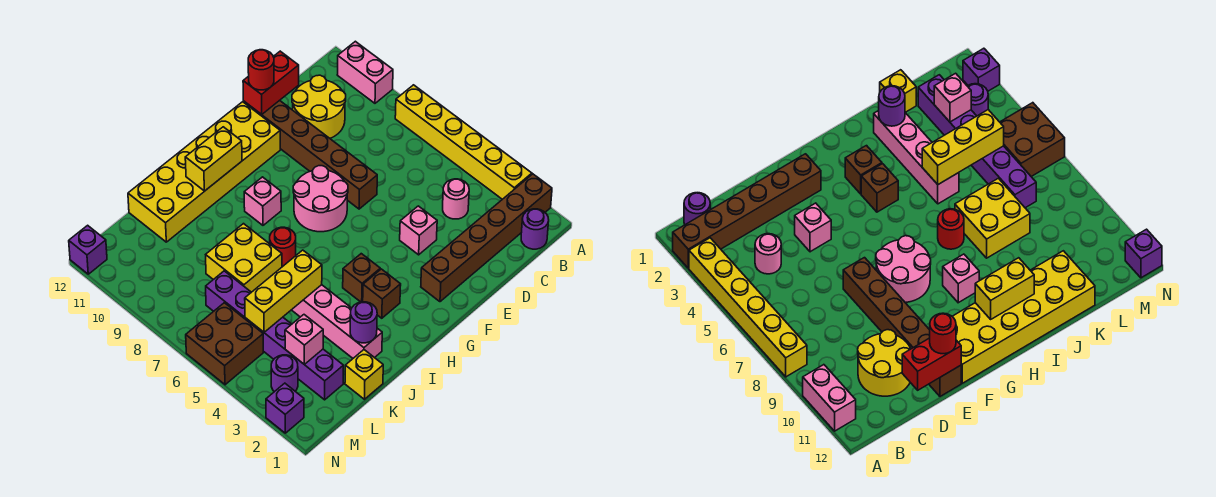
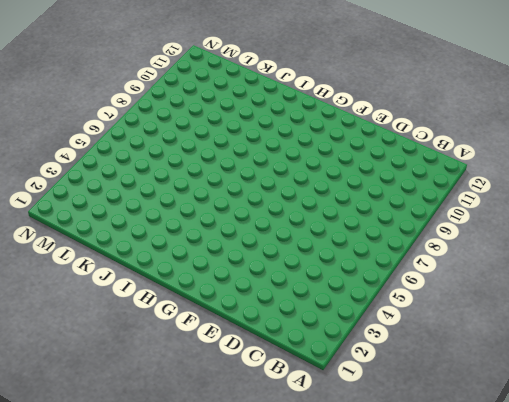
none -> brown 1x6 brick [421,174,552,302]
none -> yellow 1x6 brick [395,85,532,199]
none -> pink 1x2 brick [337,41,393,103]

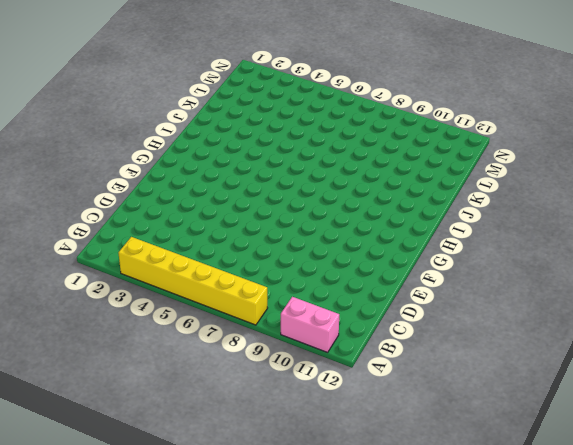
none -> brown 1x6 brick [421,174,552,302]
none -> purple 1x1 round brick [521,209,549,249]
none -> pink 1x1 round brick [443,179,469,219]

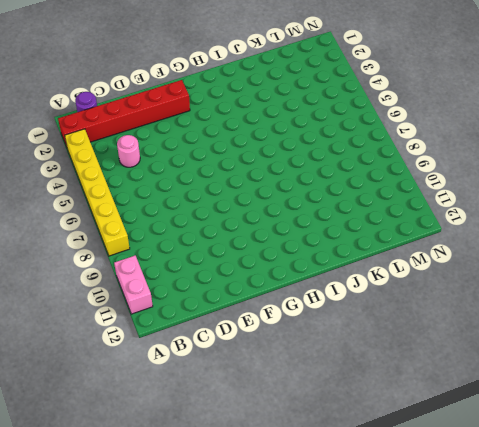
red 1x6 brick [58,80,190,147] -> brown 1x6 brick [421,174,552,302]
none -> yellow 2x2 round brick [292,75,346,138]
none -> pink 1x1 brick [400,206,437,255]
none -> brown 1x6 brick [244,100,377,209]

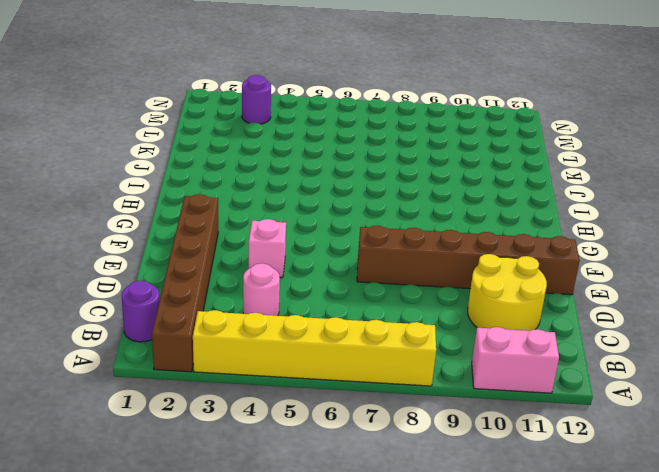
none -> pink 2x2 round brick [293,166,348,232]
none -> yellow 2x6 brick [128,102,280,242]
none -> brown 1x1 brick [363,269,401,318]

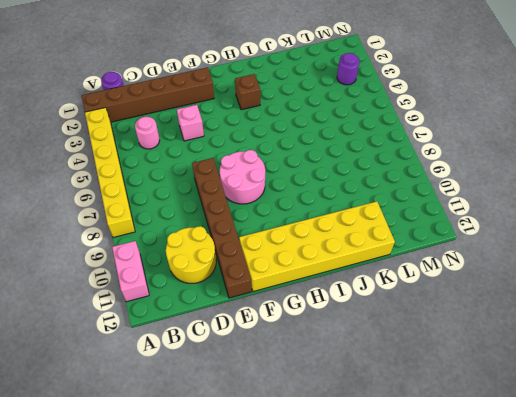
none -> brown 1x1 brick [343,254,380,302]
none -> pink 1x1 brick [244,177,281,225]
none -> red 1x1 round brick [270,227,296,267]

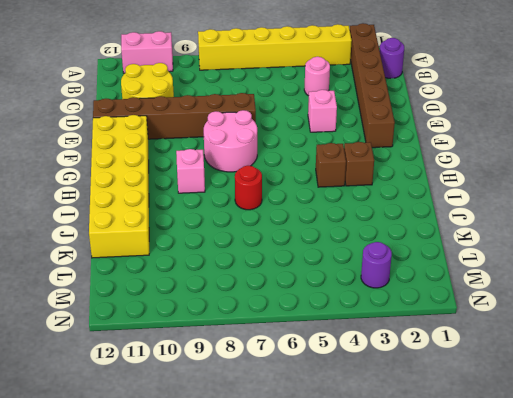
none -> pink 1x4 brick [292,285,382,358]
none -> yellow 2x2 brick [206,224,282,292]
none -> yellow 1x1 brick [345,350,383,399]

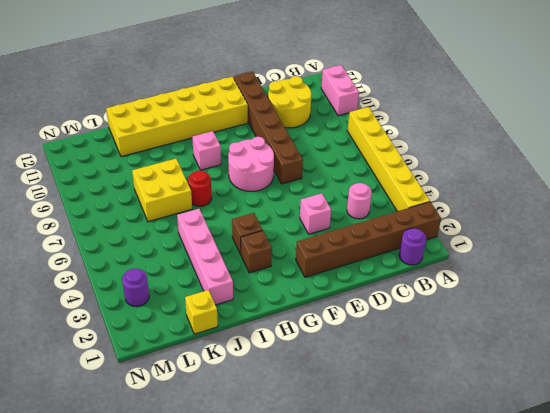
none -> purple 1x6 brick [206,271,343,400]
none -> brown 2x2 brick [186,303,263,385]
none -> purple 1x1 brick [266,383,304,433]

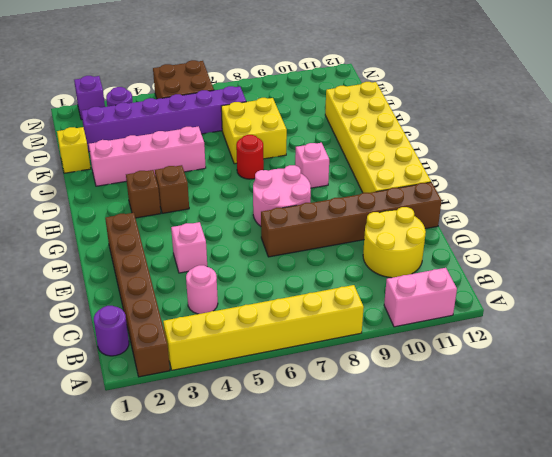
none -> purple 1x1 brick [69,225,107,274]
none -> red 1x2 brick [243,51,299,114]
none -> yellow 1x2 brick [185,127,242,191]

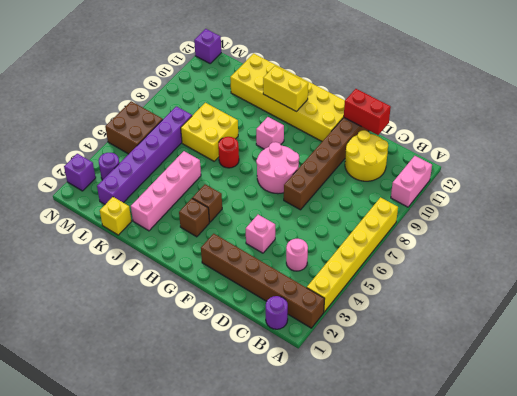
none -> purple 1x1 round brick [350,302,377,343]
none -> yellow 1x3 brick [245,250,322,332]
none -> pink 1x1 brick [285,315,323,365]

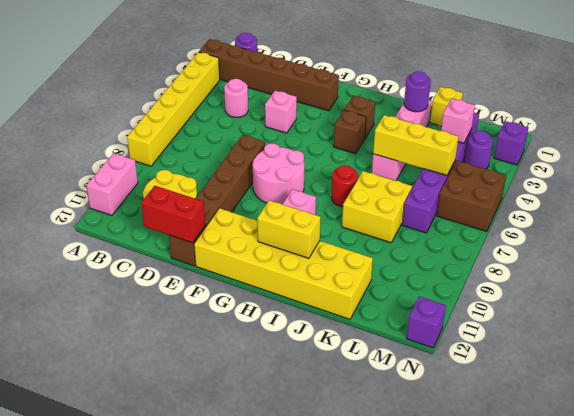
none -> red 1x1 round brick [248,50,274,90]

